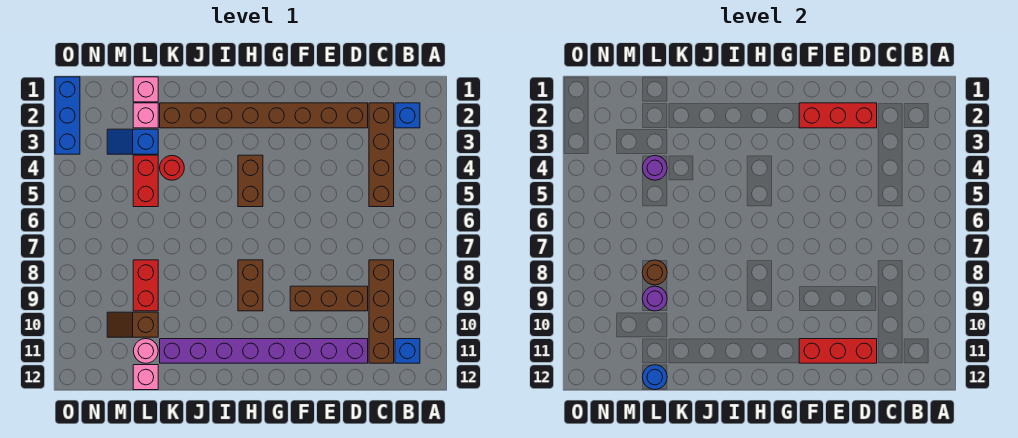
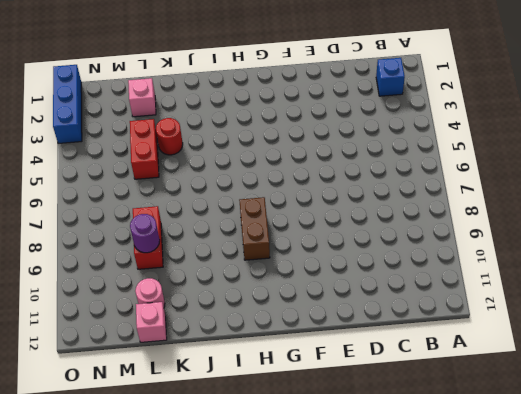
none -> blue 1x1 brick [395,339,420,363]
none -> brown 1x4 brick [369,103,394,207]
none -> brown 1x4 brick [369,260,394,363]

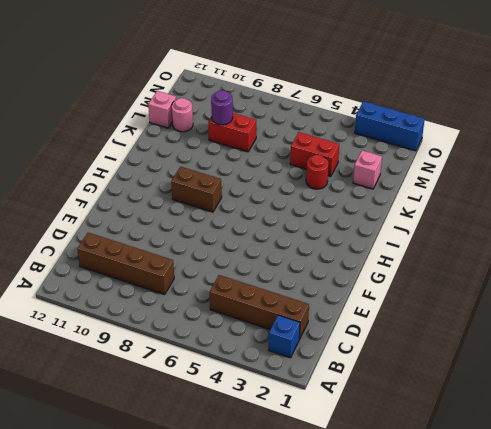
none -> blue 1x1 brick [395,339,420,363]
none -> brown 1x8 brick [160,103,368,128]
none -> brown 1x3 brick [290,286,368,311]

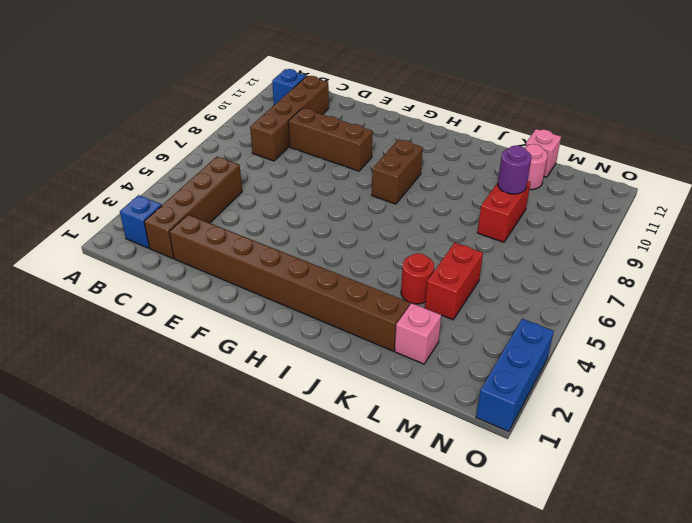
none -> purple 1x8 brick [160,339,368,363]
none -> brown 1x2 brick [238,155,263,207]
none -> pink 1x1 brick [133,77,158,102]

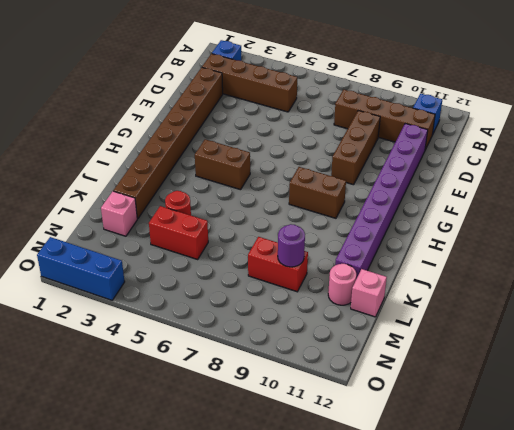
none -> pink 1x1 brick [133,77,158,102]
none -> blue 1x2 slope [107,129,158,154]
none -> brown 1x2 slope [107,312,158,337]

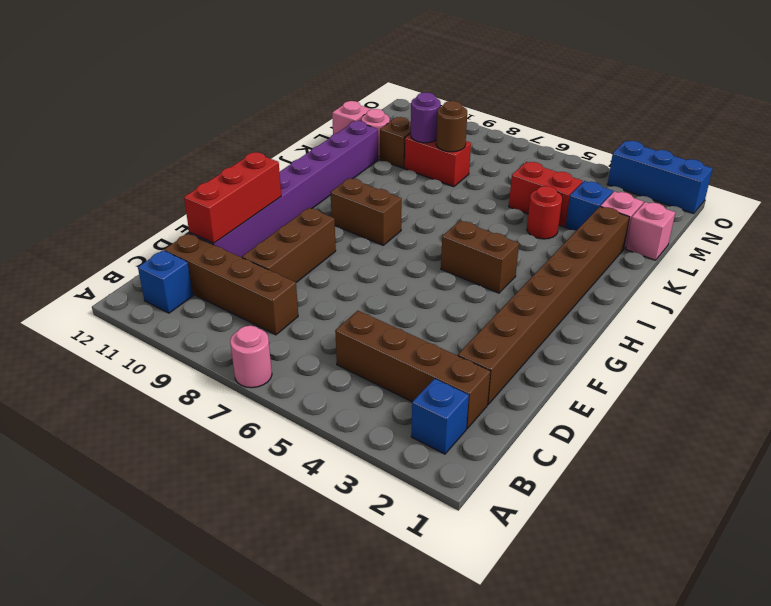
pink 1x1 round brick [230,326,272,388] -> none
none -> red 1x3 brick [799,103,877,128]
none -> purple 1x1 round brick [642,156,667,180]
none -> blue 1x1 round brick [642,365,667,390]

